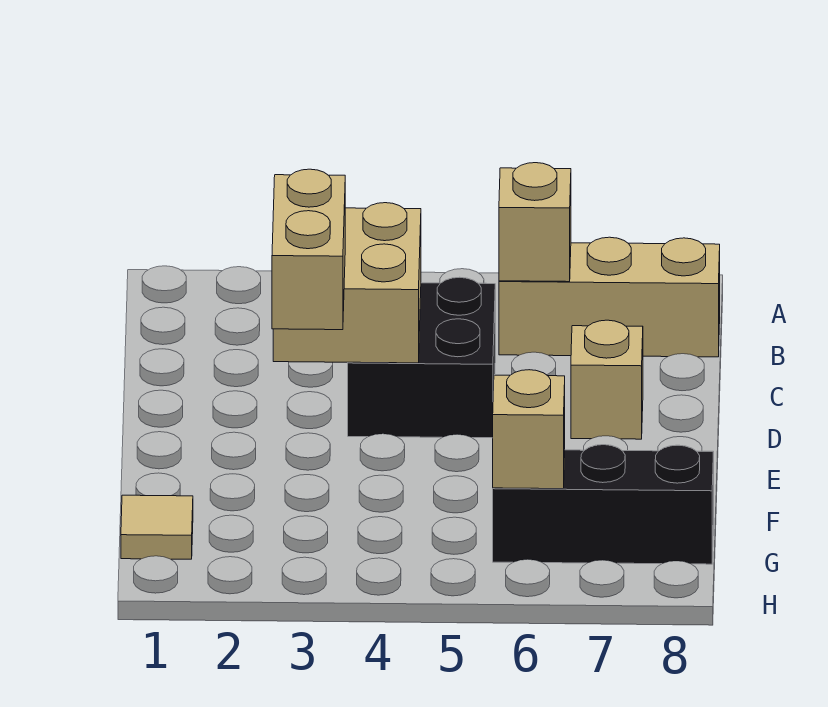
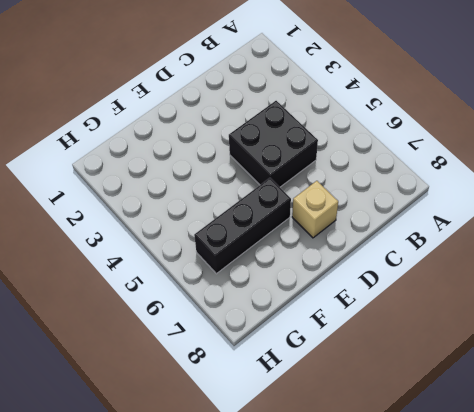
black 1x3 brick [194,178,291,274] -> black 1x3 brick turned to [493,445,714,564]
none -> tan 1x3 brick [499,237,720,357]
none -> tan 1x1 tile [121,495,193,559]

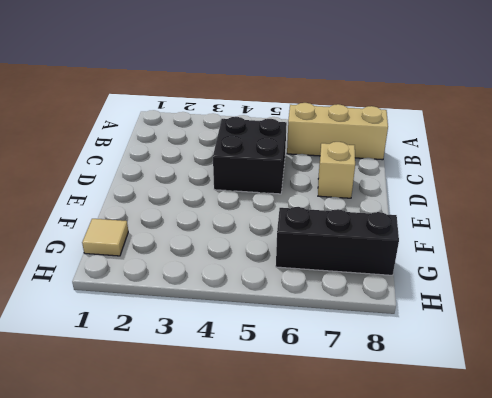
none -> tan 1x1 brick [499,163,571,282]
none -> tan 2x2 brick [273,203,421,363]

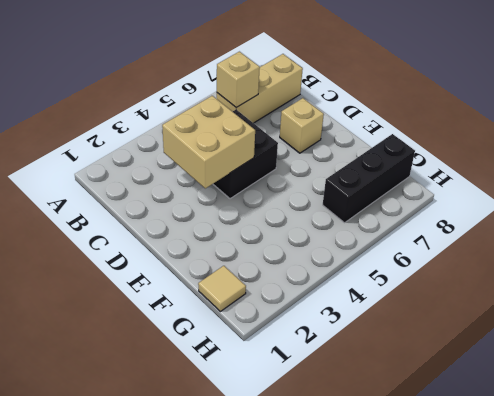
none -> tan 1x1 brick [493,370,565,489]
none -> tan 1x2 brick [272,169,345,330]

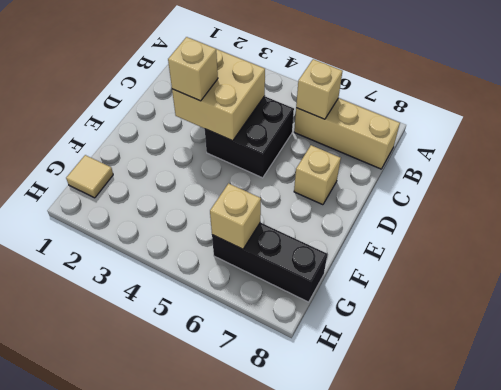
tan 1x1 brick [168,37,218,101] -> tan 1x2 brick [272,169,345,330]

